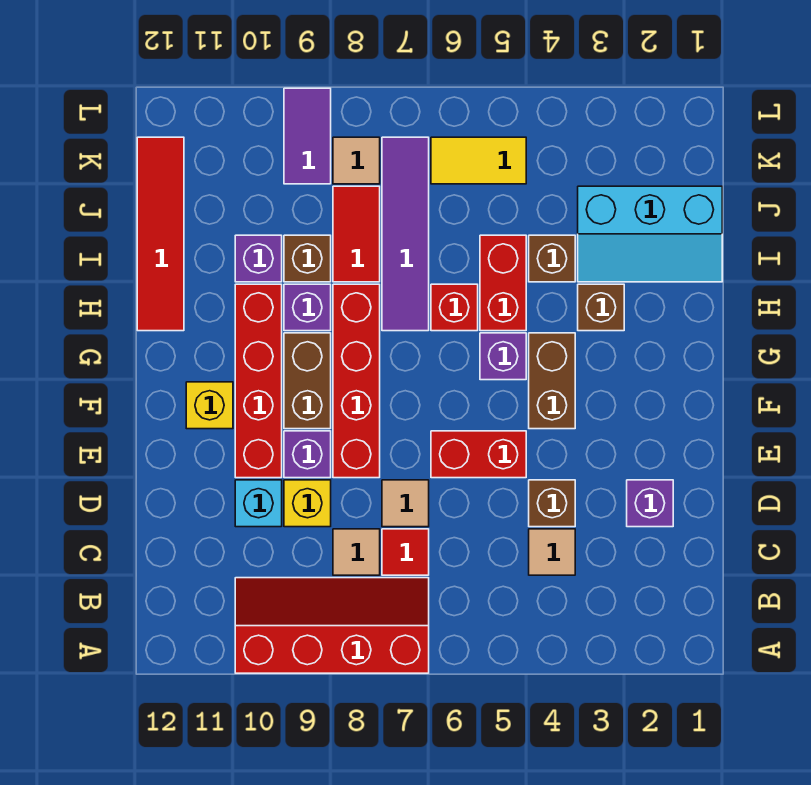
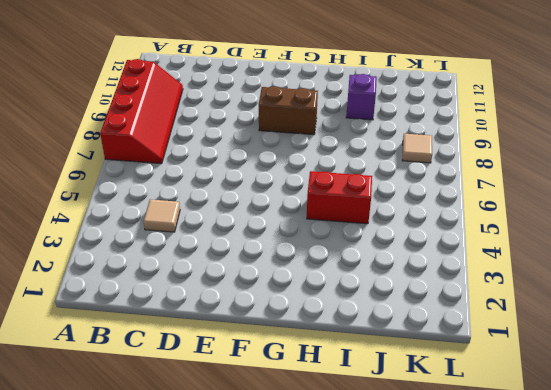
none -> red 1x1 tile [382,529,429,575]
none -> tan 1x1 tile [333,529,380,575]
none -> purple 1x1 brick [627,480,673,527]
none -> brown 1x1 brick [529,480,575,527]

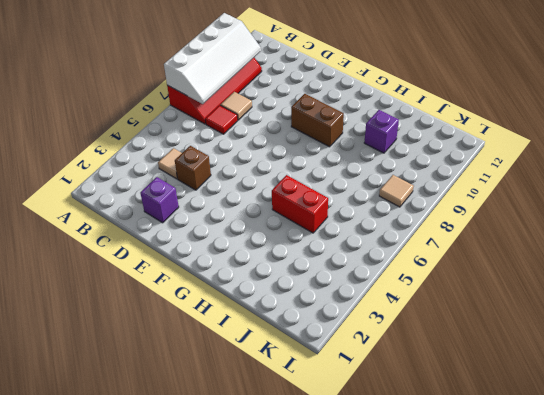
white 2x4 slope [164,13,261,104] -> none
none -> tan 1x1 tile [382,480,429,527]
none -> yellow 1x1 brick [284,480,331,527]
none -> cyan 1x1 brick [235,480,282,527]
none -> red 1x2 brick [431,431,526,478]

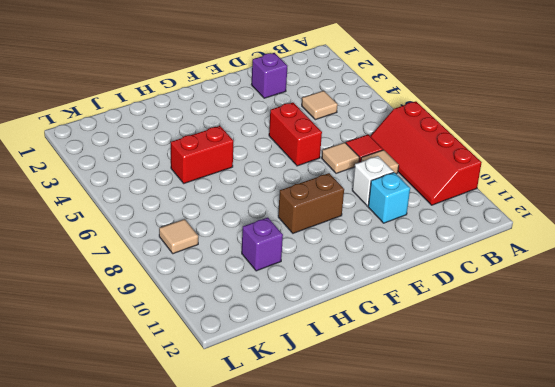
white 1x1 brick [352,156,393,206] -> yellow 1x1 brick [284,480,331,527]
none -> brown 1x1 brick [529,480,575,527]
none -> red 1x4 brick [333,284,380,478]
none -> purple 1x1 brick [284,431,331,478]
none -> red 1x4 brick [235,284,282,478]

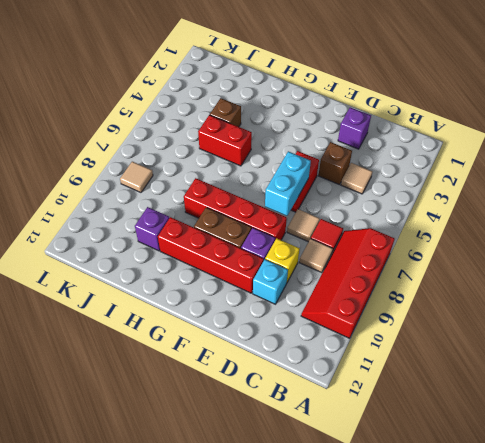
cyan 1x2 brick [265,151,311,216] -> none
none -> brown 1x2 brick [529,333,575,429]
none -> yellow 1x1 brick [186,382,233,429]
none -> purple 1x1 brick [480,333,526,380]
none -> brown 1x1 brick [578,284,624,331]

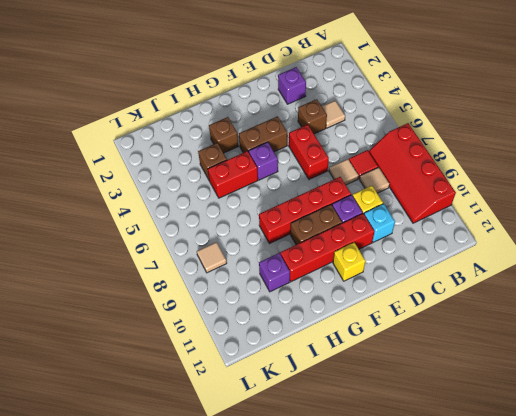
none -> red 1x1 brick [431,284,478,331]
none -> purple 1x4 tile [382,137,429,331]
none -> purple 1x1 brick [284,284,331,331]
none -> red 1x4 tile [137,137,184,331]

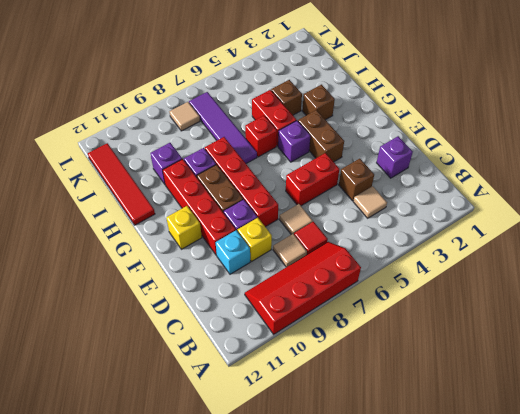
none -> cyan 2x3 slope [578,186,722,282]
none -> red 1x2 tile [333,186,380,282]
none -> brown 1x1 brick [284,235,331,282]
none -> yellow 1x2 tile [431,137,526,184]

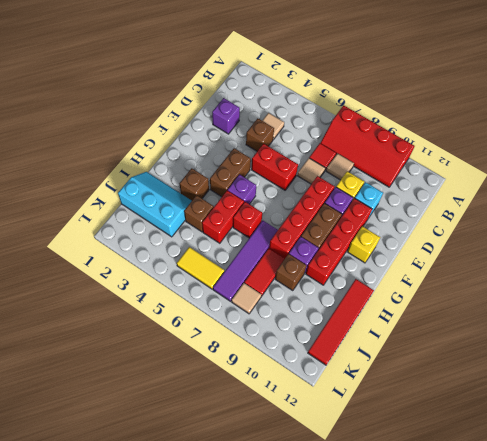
none -> purple 1x1 brick [235,235,282,282]
none -> purple 1x2 tile [284,88,331,184]

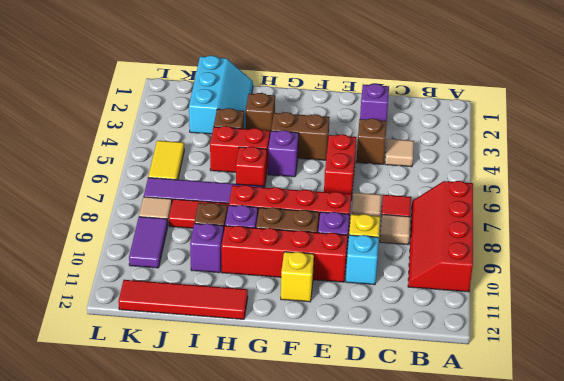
purple 1x2 tile [129,217,168,268] -> purple 1x2 tile turned to [284,88,331,184]

